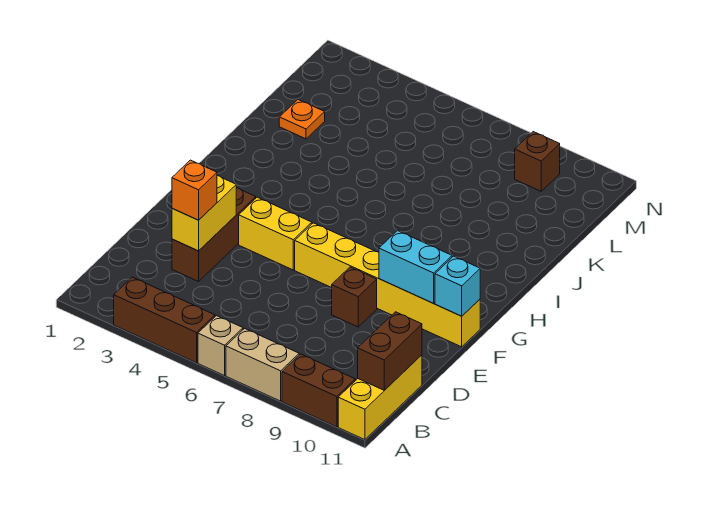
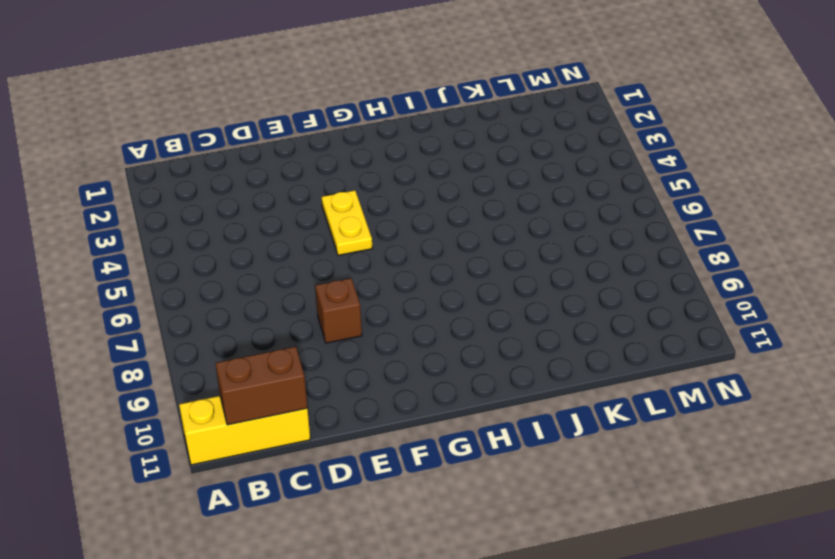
yellow 1x2 plate [322,190,372,255] -> yellow 1x2 brick [239,197,312,270]
none -> brown 1x3 brick [114,277,215,363]
none -> tan 1x1 brick [198,316,243,376]
none -> tan 1x2 brick [226,329,299,401]

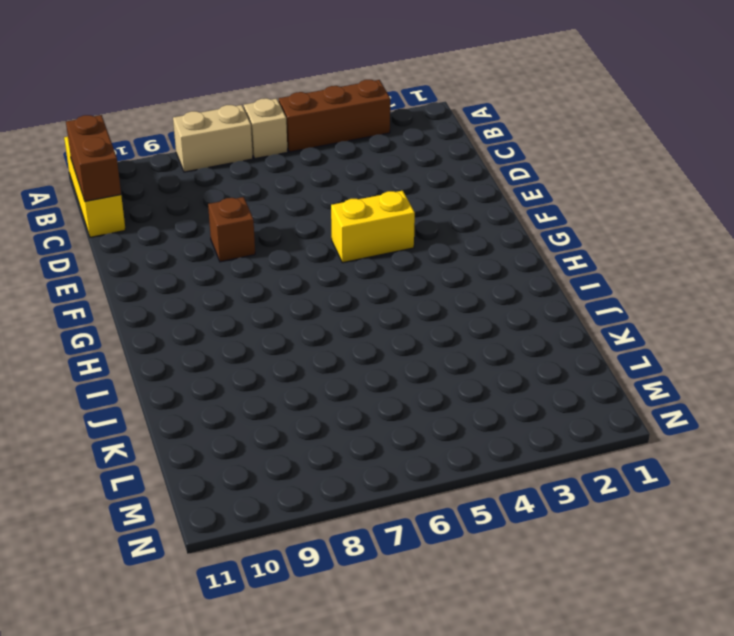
none -> brown 1x2 brick [282,354,355,427]
none -> brown 1x3 brick [172,188,256,282]
none -> yellow 1x6 brick [295,223,480,347]

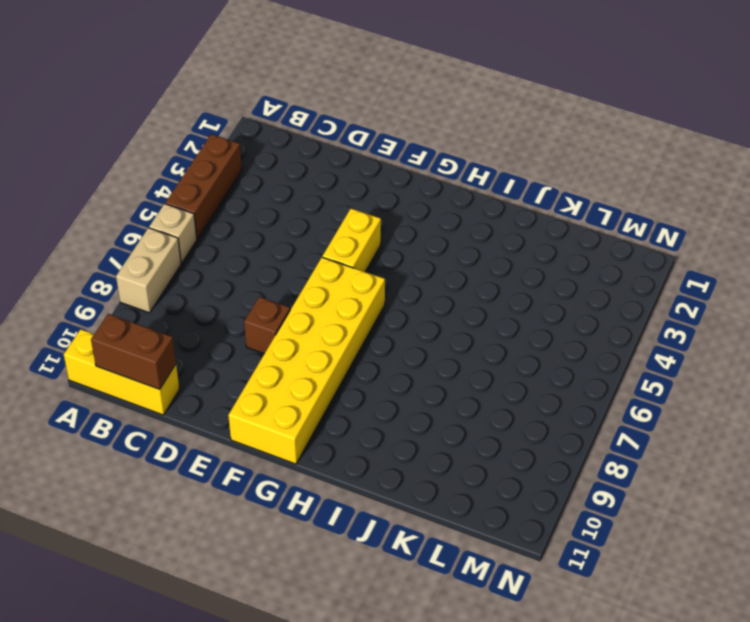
yellow 2x6 brick [228,257,385,464] -> yellow 1x6 brick [295,223,480,347]
none -> brown 1x2 brick [282,354,355,427]
none -> brown 1x3 brick [172,188,256,282]
none -> orange 1x1 plate [279,100,325,139]

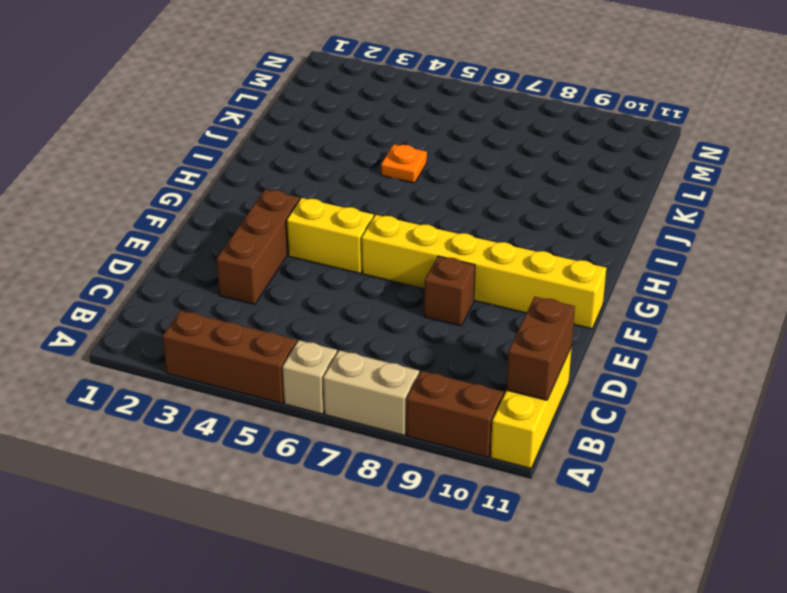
orange 1x1 plate [381,144,427,183] -> orange 1x1 plate moved to [279,100,325,139]
none -> brown 1x1 brick [515,132,560,191]
none -> yellow 1x2 brick [172,176,236,251]
none -> cyan 1x2 brick [379,231,452,303]

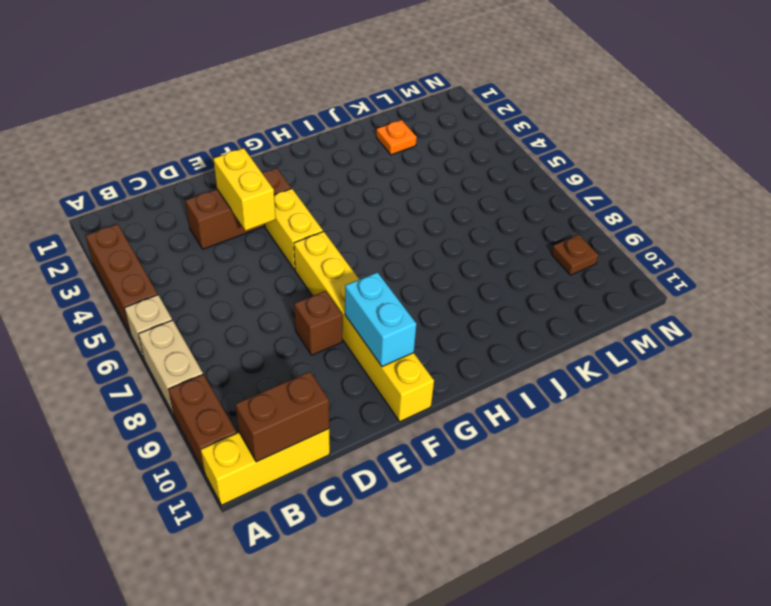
yellow 1x2 brick [213,148,276,231] -> yellow 1x2 brick turned to [172,176,236,251]
brown 1x1 plate [551,235,598,275] -> brown 1x1 brick [515,132,560,191]
none -> cyan 1x1 brick [435,256,480,316]
none -> orange 1x1 brick [172,160,217,220]

